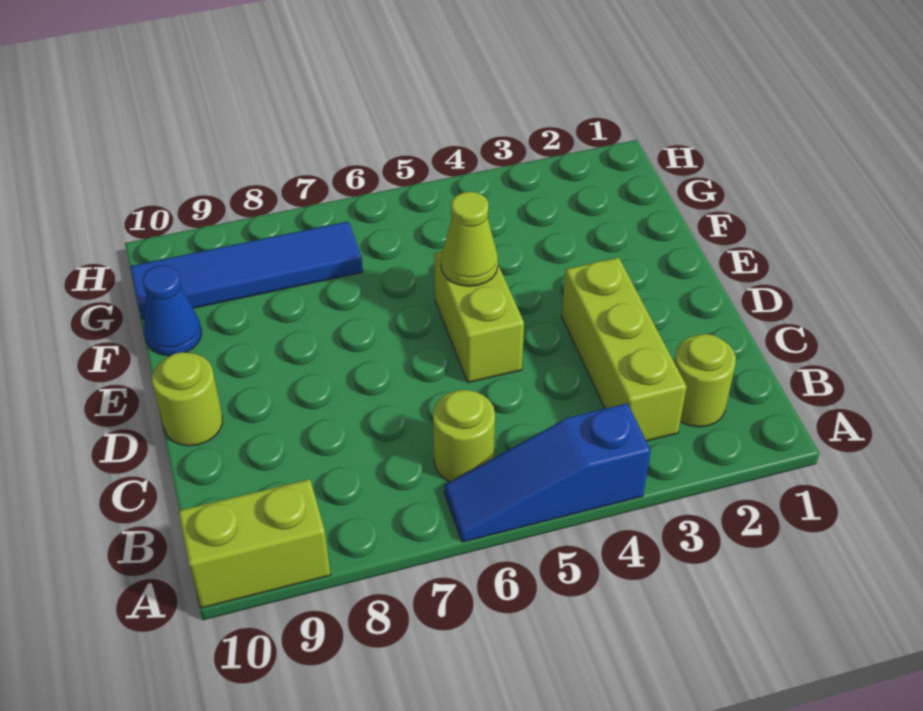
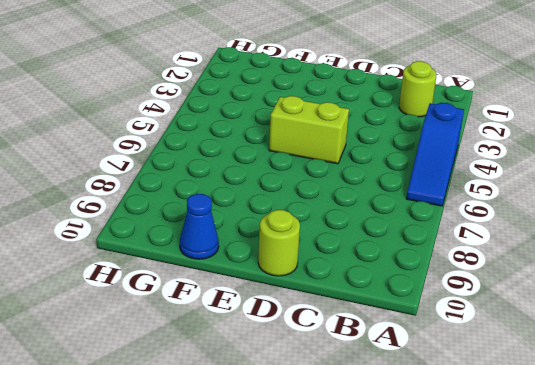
none -> lime 1x2 brick [178,479,331,608]
none -> lime 1x3 brick [562,258,687,441]

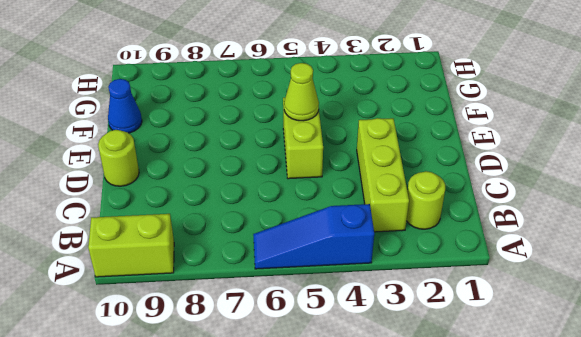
none -> lime 1x1 round brick [433,390,495,482]
none -> blue 1x4 tile [130,221,363,319]

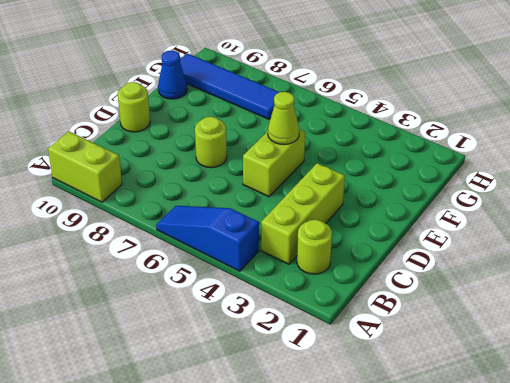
lime 1x1 round brick [195,117,227,168] -> lime 1x1 round brick moved to [433,390,495,482]

